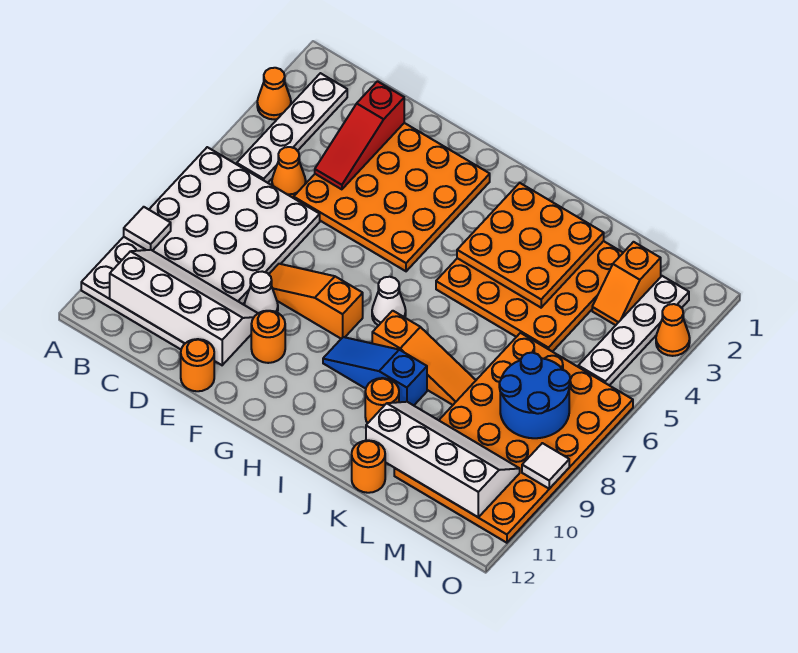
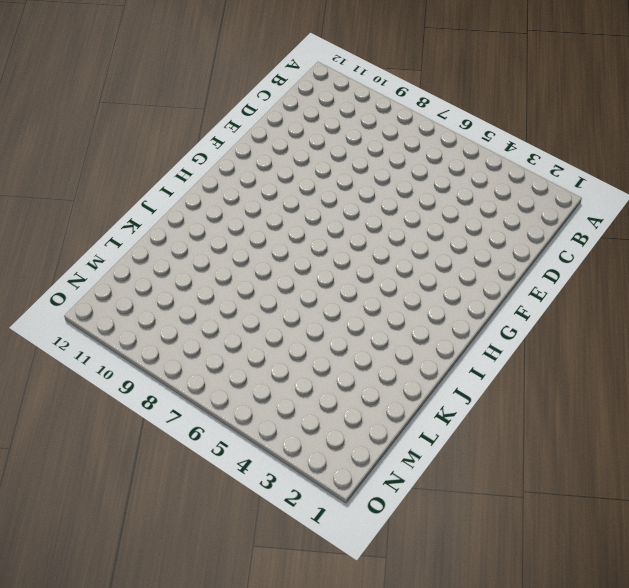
none -> orange 1x1 cone [257,68,291,119]
none -> white 4x6 plate [81,147,320,349]
none -> white 1x4 plate [237,73,347,183]

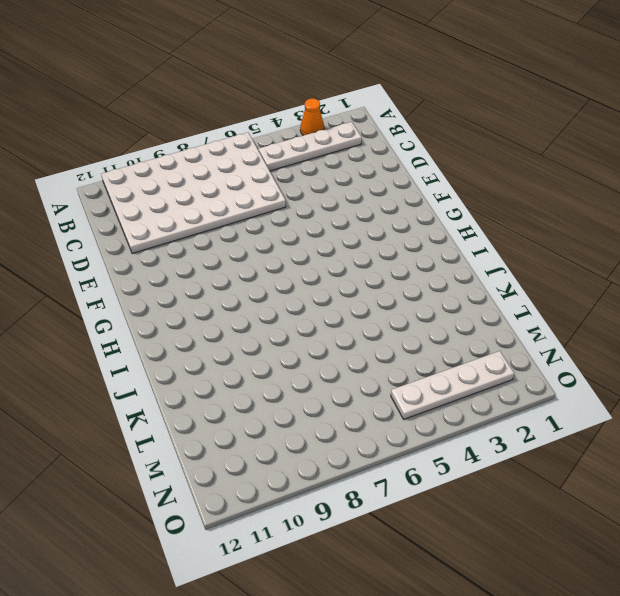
none -> orange 1x1 cone [272,147,306,198]
none -> orange 4x4 plate [294,123,490,271]
none -> orange 1x3 slope [269,264,363,339]

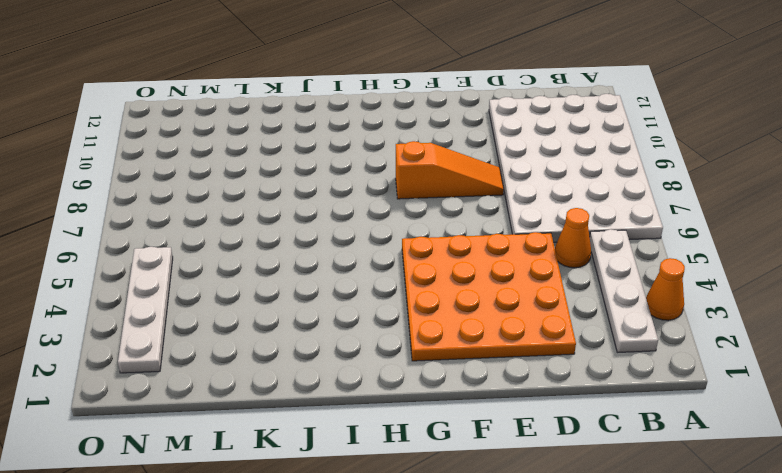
none -> white 1x1 cone [244,272,278,313]
none -> orange 1x1 round brick [181,339,214,391]
none -> orange 1x1 round brick [251,311,285,363]

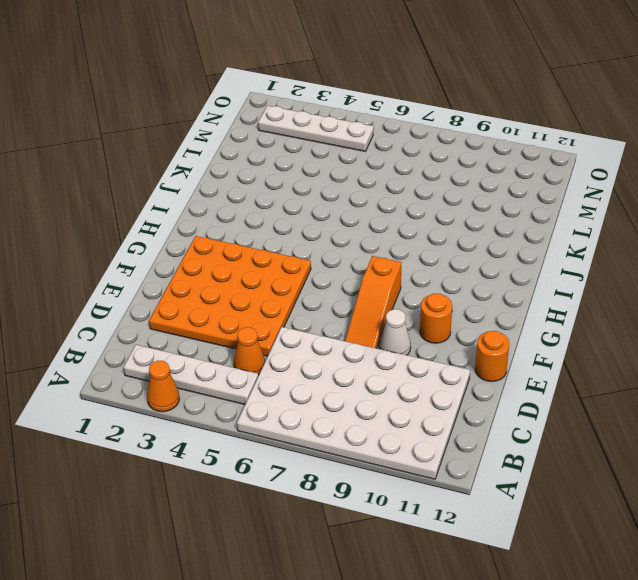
none -> white 1x1 cone [372,277,406,326]
none -> blue 1x3 slope [323,337,427,405]
none -> orange 4x4 plate [436,241,623,352]

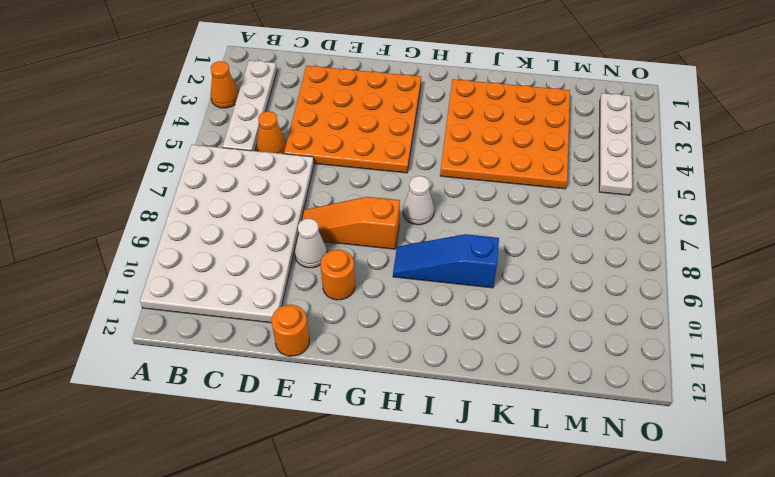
none -> orange 1x3 slope [372,311,476,405]
none -> orange 1x1 round brick [365,378,399,423]
none -> orange 1x1 round brick [352,440,385,493]

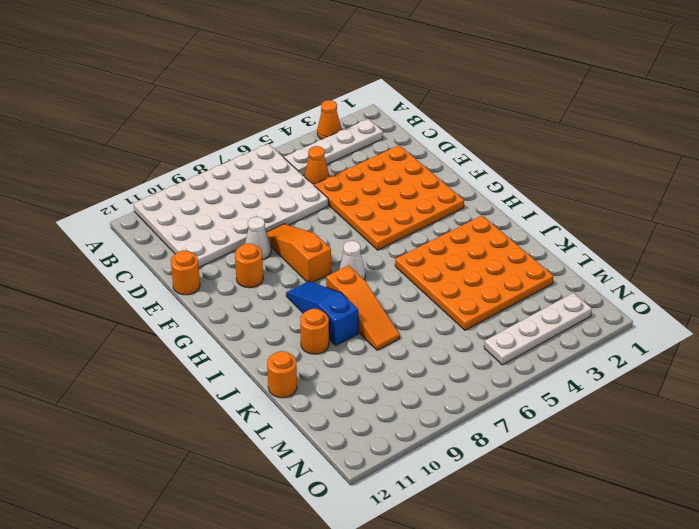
none -> orange 4x6 plate [394,333,633,543]
none -> orange 1x2 slope [592,242,661,325]
none -> orange 1x1 cone [656,304,690,356]

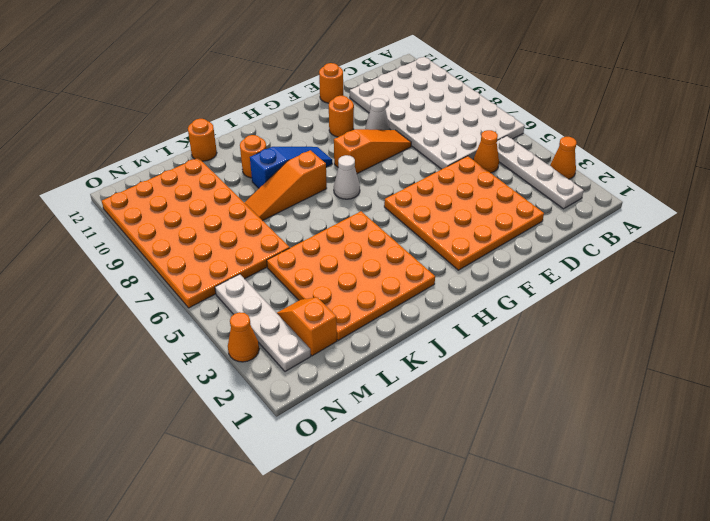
none -> white 1x1 tile [124,207,171,251]
none -> white 2x4 slope [110,250,258,365]
none -> red 1x3 slope [315,81,404,189]

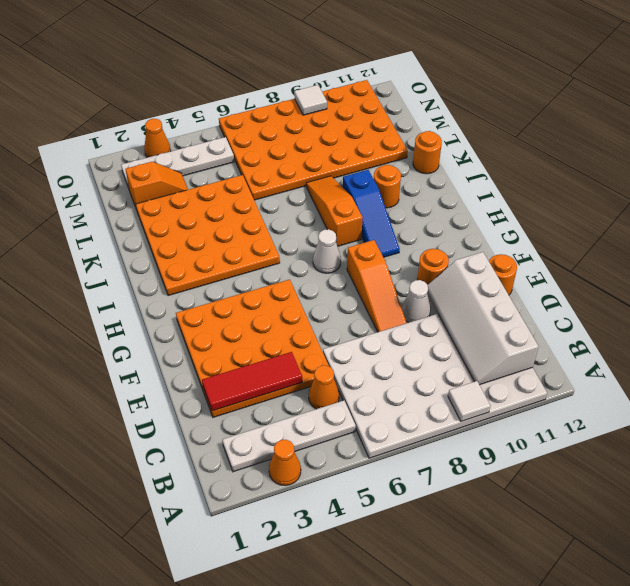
red 1x3 tile [202,352,302,411] -> red 1x3 slope [315,81,404,189]
none -> orange 3x3 plate [457,183,604,308]
none -> white 2x4 slope [366,402,520,517]
none -> blue 2x2 round brick [499,353,570,438]

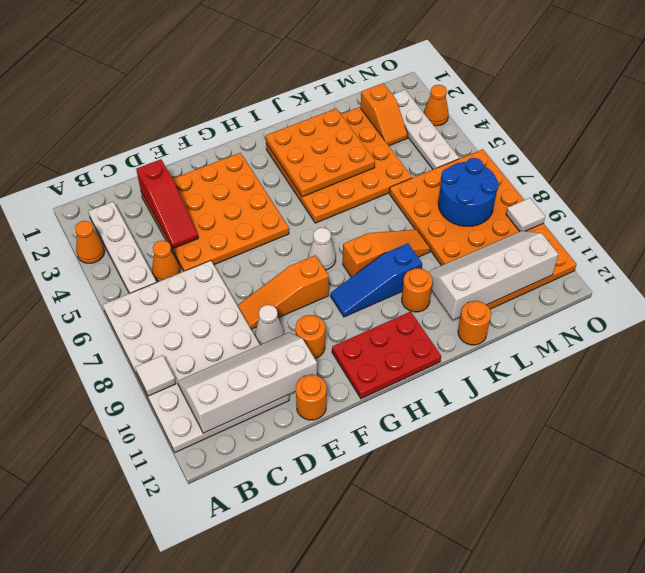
red 2x3 plate [332,311,441,399] -> none

